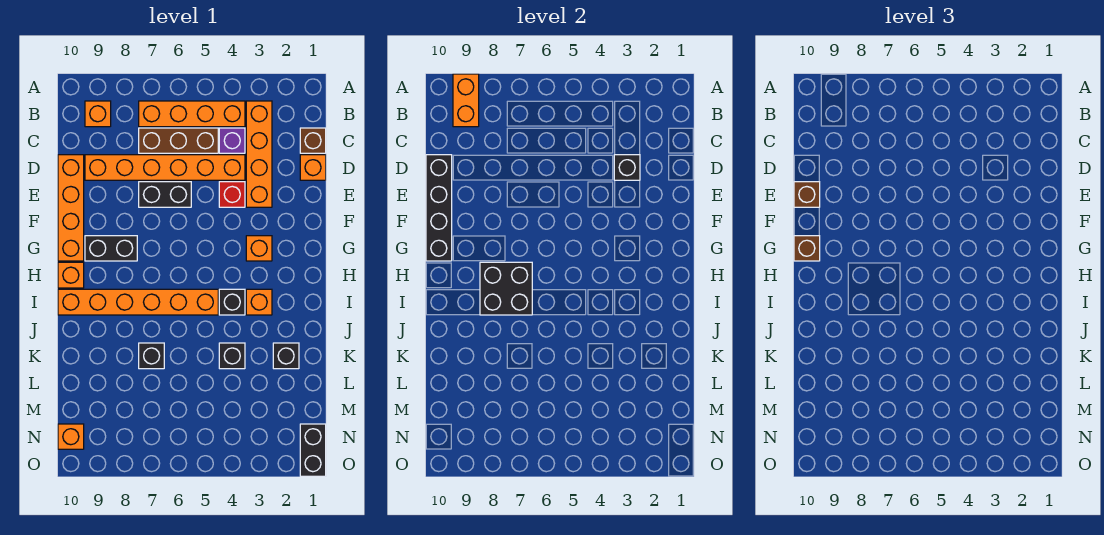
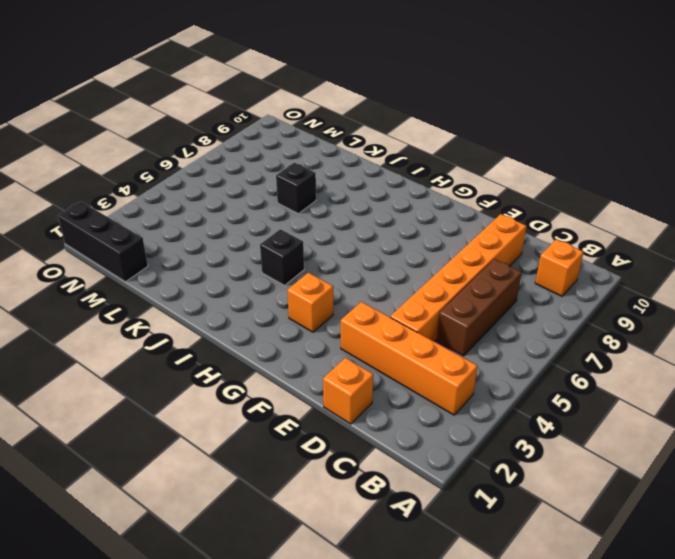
black 1x3 brick [58,201,148,282] -> black 1x2 brick [300,424,326,476]
none -> orange 1x4 brick [139,101,245,127]
none -> brown 1x1 brick [300,128,326,153]
none -> purple 1x1 brick [219,128,245,153]

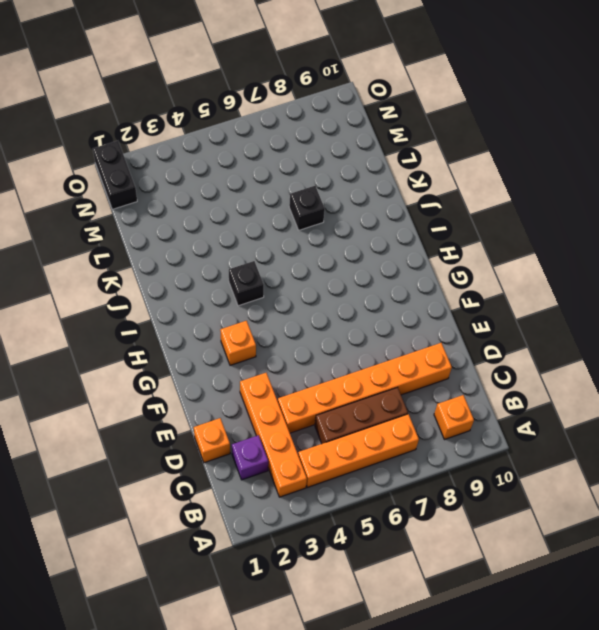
purple 1x1 brick [232,435,268,480] -> purple 1x1 brick moved to [219,128,245,153]
none -> brown 1x1 brick [300,128,326,153]
none -> orange 1x4 brick [58,155,84,261]
none -> red 1x1 brick [219,182,245,207]

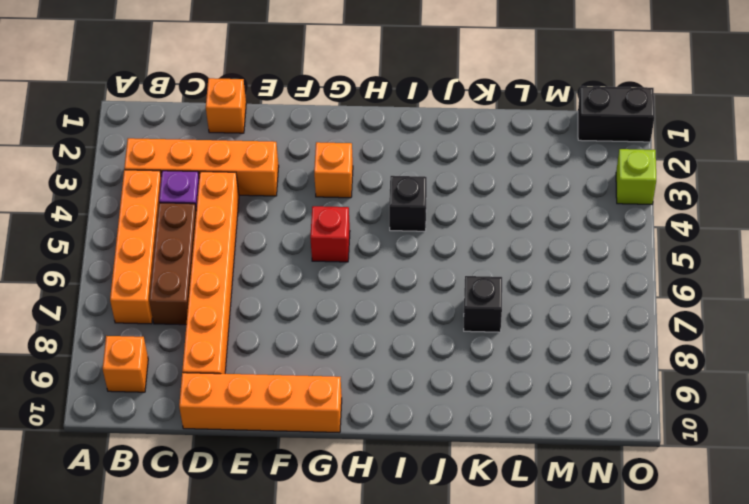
red 1x1 brick [310,206,350,262] -> red 1x1 brick moved to [219,182,245,207]
lime 1x1 brick [616,149,656,204] -> none
none -> brown 1x1 brick [300,128,326,153]
none -> black 1x2 brick [139,182,191,207]
none -> black 1x2 brick [85,236,137,261]

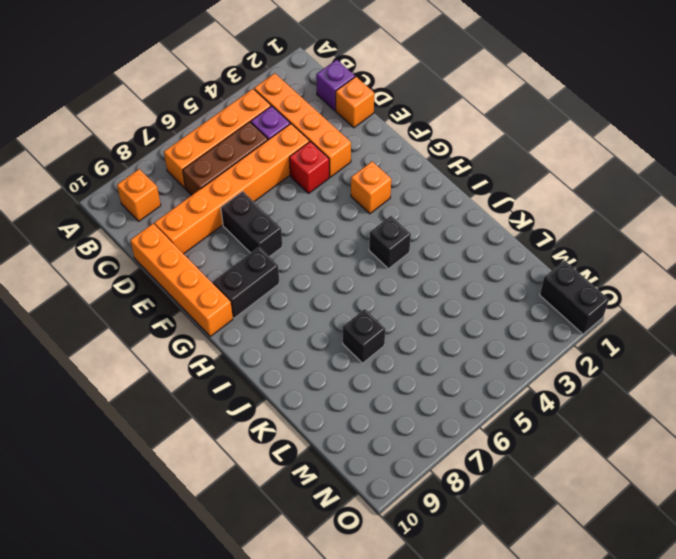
purple 1x1 brick [316,60,355,110] -> brown 1x1 brick [300,128,326,153]
black 1x2 brick [221,191,282,257] -> black 1x2 brick turned to [139,182,191,207]
none -> orange 1x1 brick [58,262,84,288]
none -> orange 1x1 brick [246,289,272,315]
none -> orange 1x6 brick [58,289,218,315]

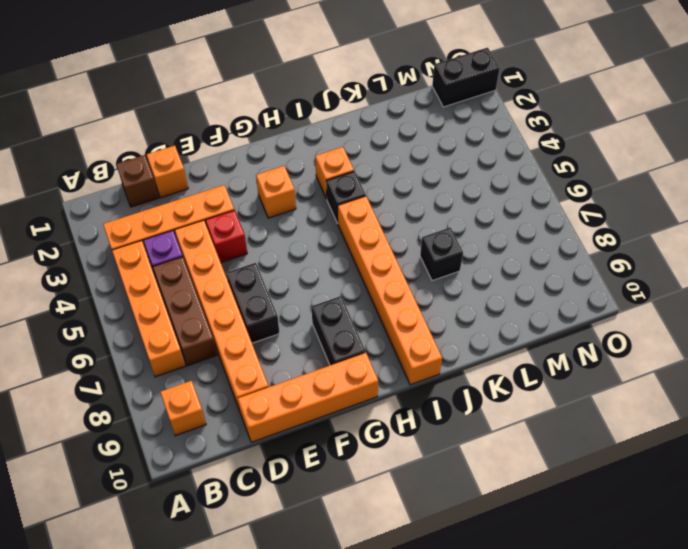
none -> orange 1x1 brick [58,262,84,288]
none -> black 1x1 brick [273,343,299,369]
none -> black 1x1 brick [219,343,245,369]

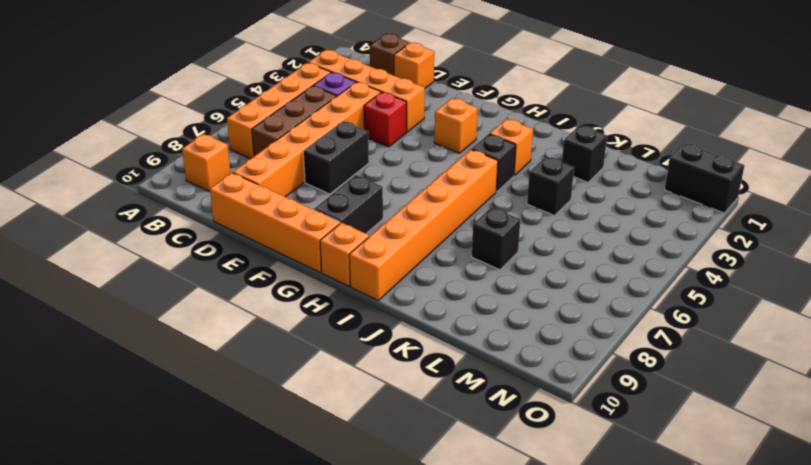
none -> orange 1x1 brick [58,424,84,449]
none -> orange 1x2 brick [453,74,479,127]
none -> black 1x1 brick [614,155,640,180]

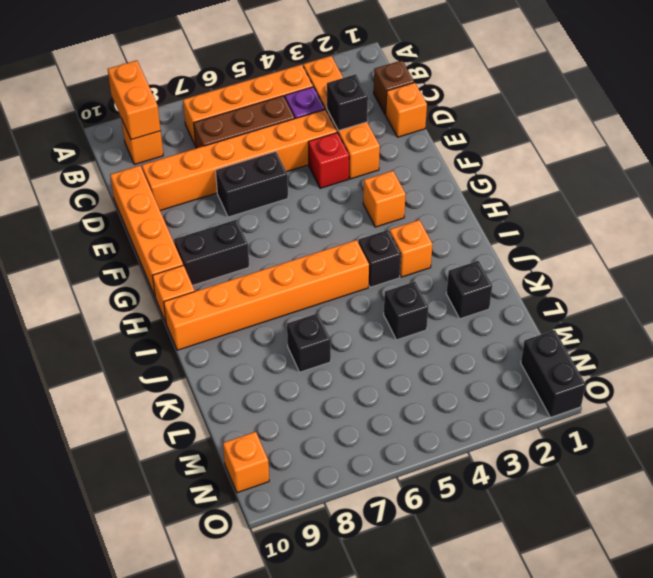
none -> black 1x4 brick [426,155,452,261]
none -> black 2x2 brick [480,262,532,315]
none -> brown 1x1 brick [794,182,820,207]

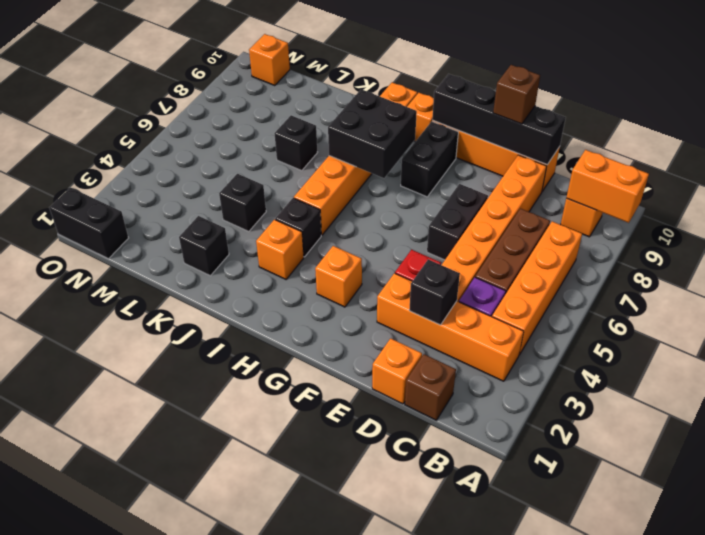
none -> brown 1x1 brick [794,236,820,261]

